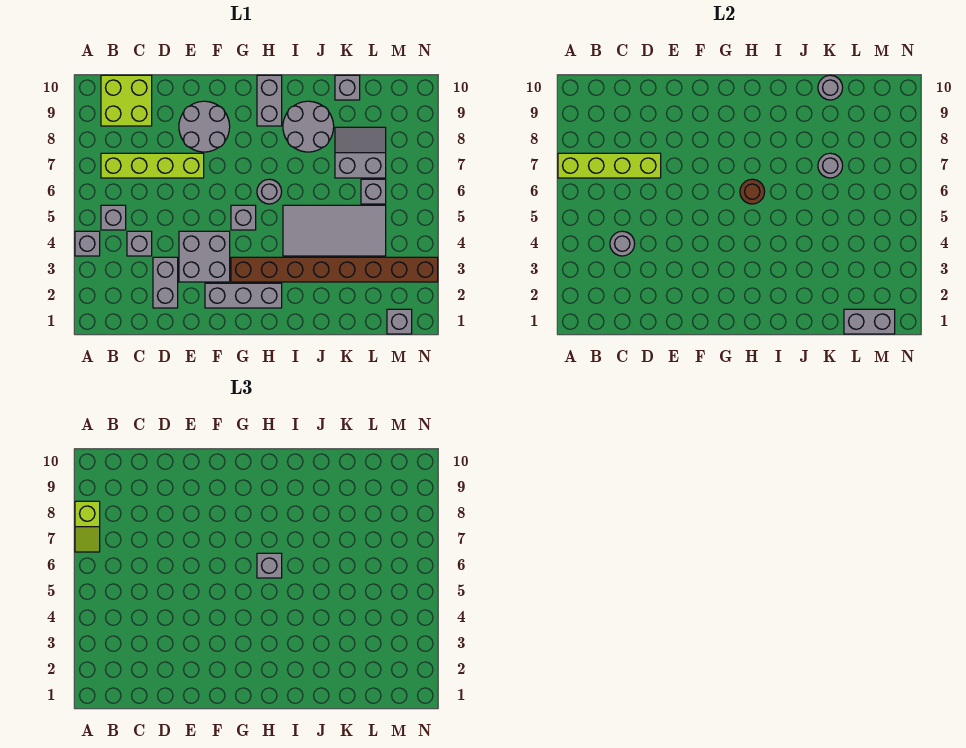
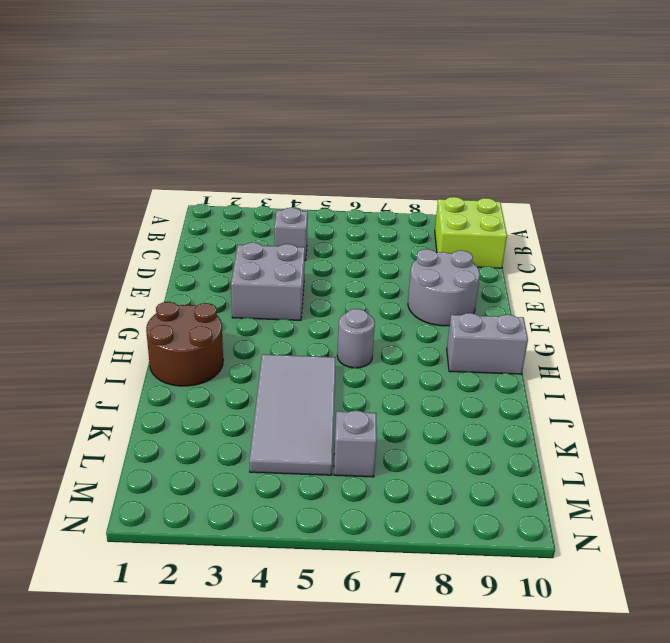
brown 2x2 round brick [146,302,223,386] -> grey 1x3 brick [205,283,282,308]
none -> grey 1x1 brick [75,231,100,256]
none -> grey 1x1 brick [101,205,126,230]
none -> lime 1x4 brick [101,153,204,178]

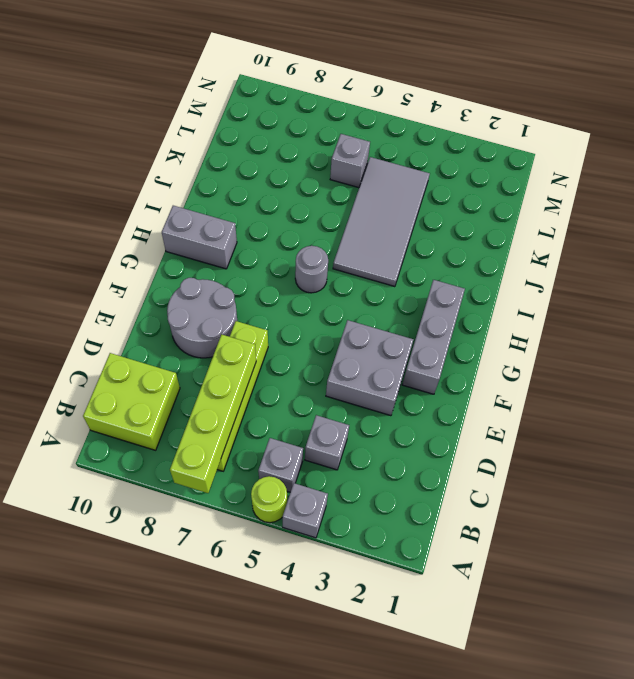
lime 1x1 round brick [251,476,287,523] -> none
none -> grey 1x2 brick [153,257,178,308]
none -> brown 1x8 brick [231,257,438,282]
none -> grey 1x1 brick [231,205,256,230]

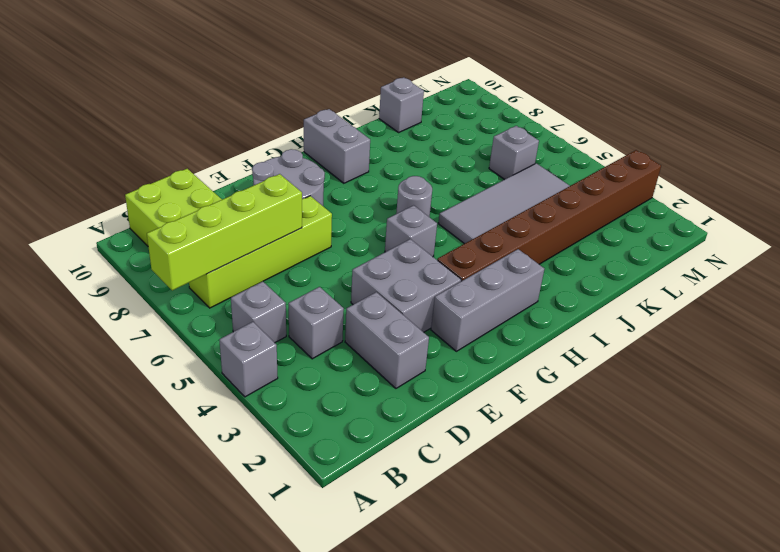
none -> grey 2x2 round brick [283,101,334,152]
none -> grey 2x2 slope [335,127,386,178]
none -> grey 1x1 brick [387,309,412,334]

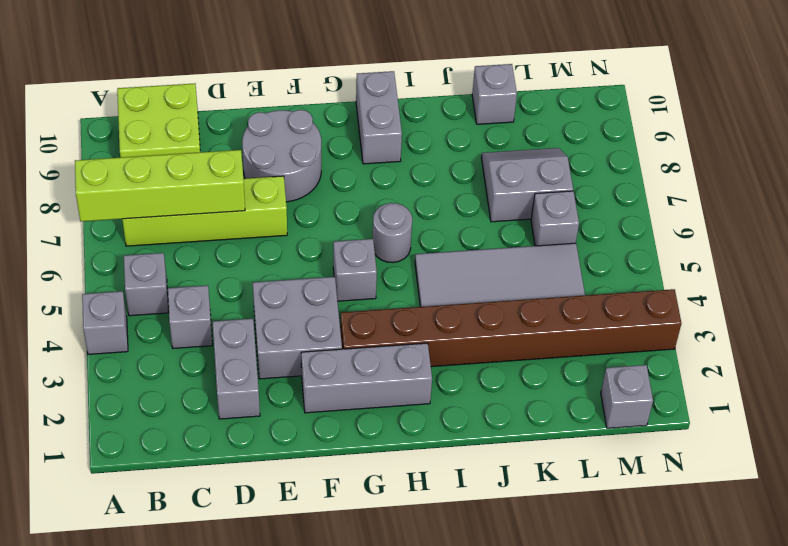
none -> grey 2x2 round brick [283,101,334,152]
none -> grey 1x1 round brick [610,231,635,256]
none -> brown 1x1 round brick [740,179,765,204]

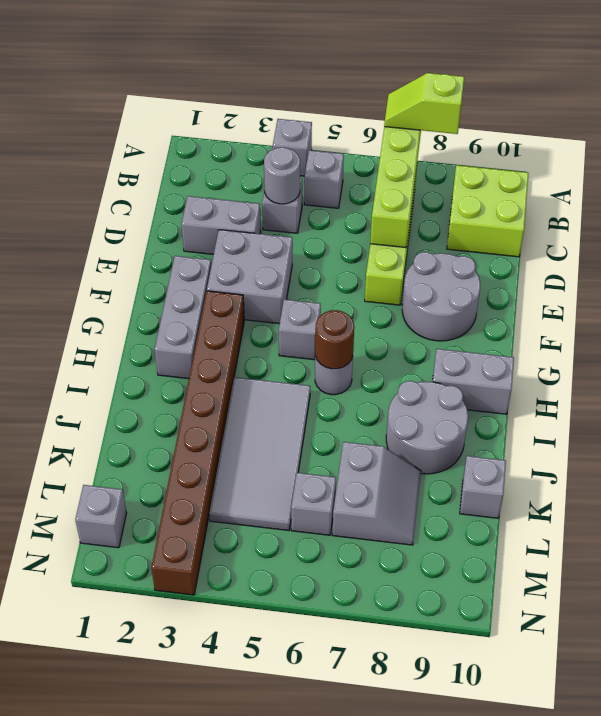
none -> grey 1x1 round brick [818,153,843,178]
none -> grey 1x1 round brick [818,75,843,100]
none -> grey 1x2 brick [844,309,895,334]

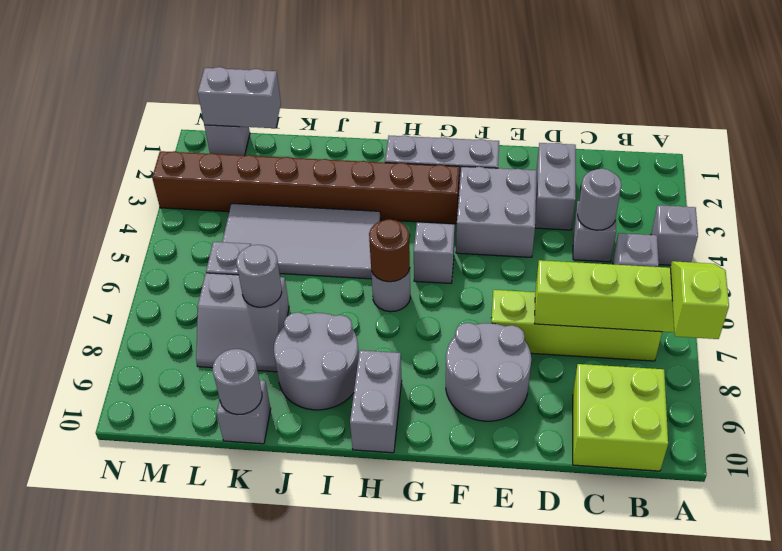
none -> grey 1x1 brick [257,553,282,578]

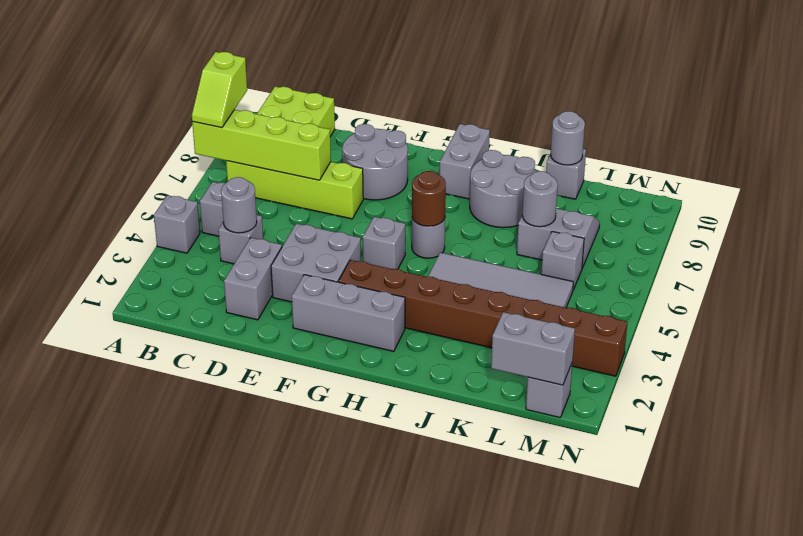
none -> grey 1x1 brick [257,553,282,578]

